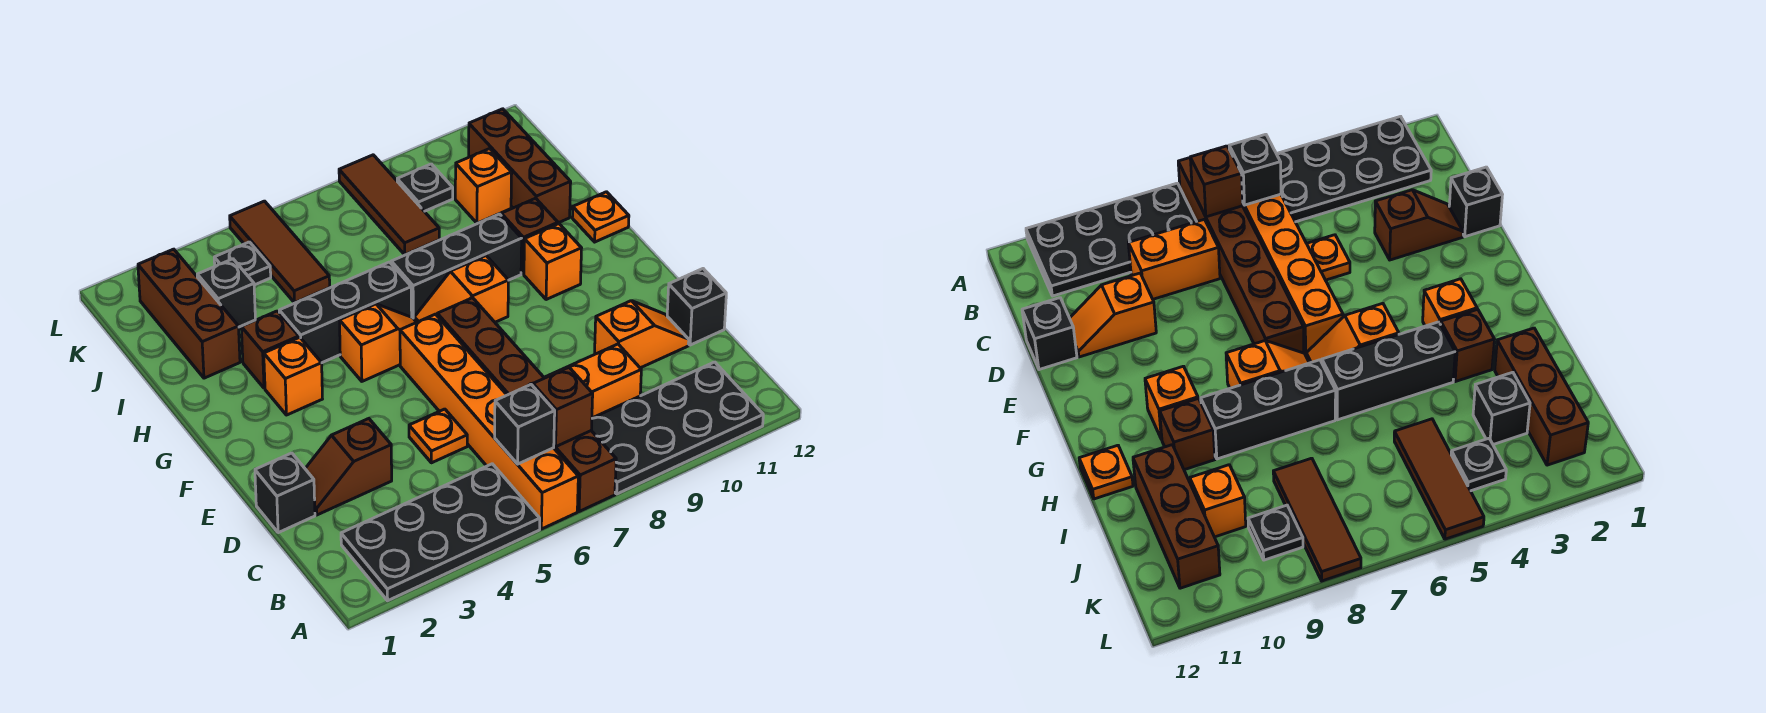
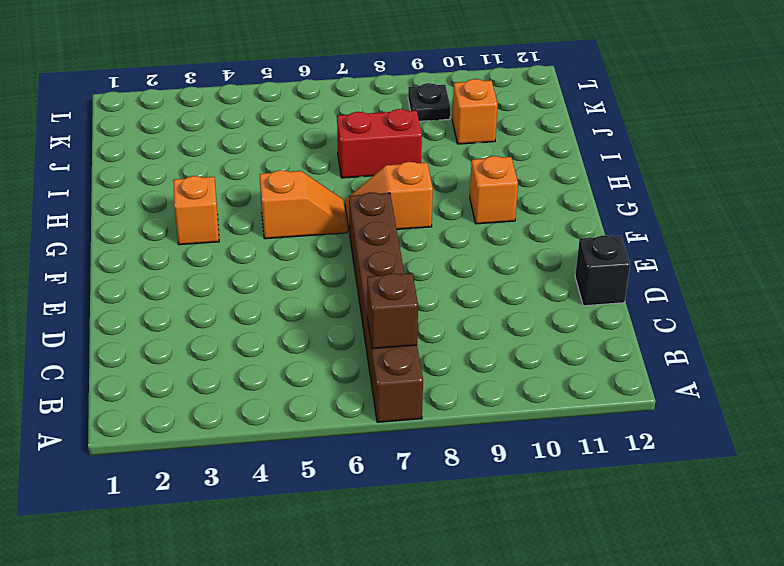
red 1x2 brick [337,109,422,178] -> none
none -> black 2x4 plate [341,464,540,601]
none -> orange 1x6 brick [400,314,578,529]
none -> black 2x4 plate [591,362,763,494]

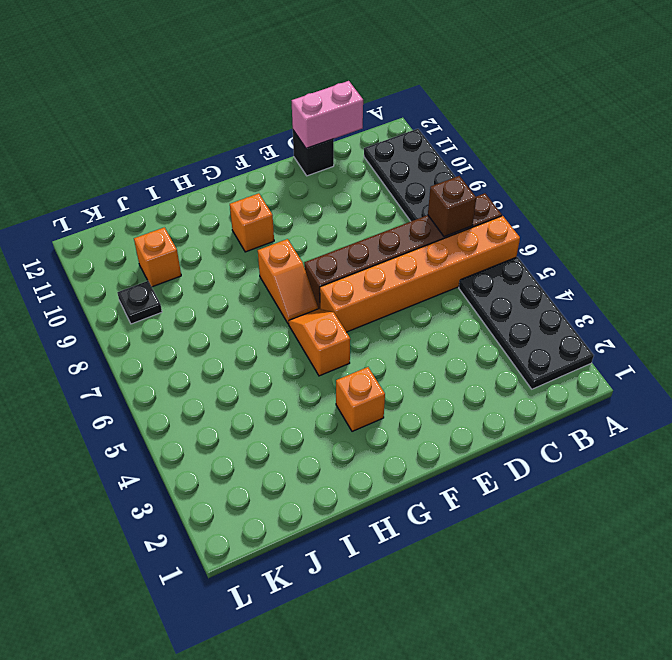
pink 1x2 brick [292,81,363,148] -> none
none -> orange 1x2 brick [546,344,641,418]
none -> black 1x1 brick [255,453,315,533]
none -> brown 1x2 slope [305,419,392,515]

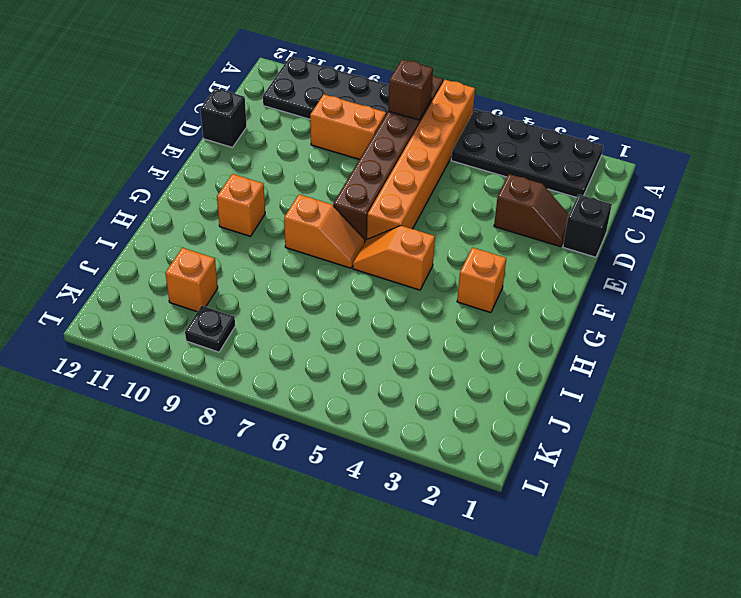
none -> orange 1x1 plate [409,409,467,463]
none -> orange 1x2 slope [595,301,689,368]
none -> brown 1x1 brick [241,311,299,388]

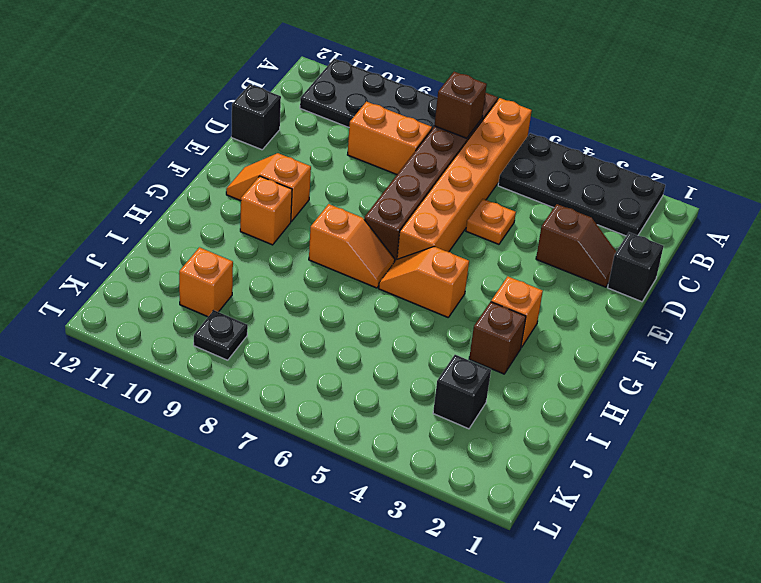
orange 1x2 slope [226,153,311,221] -> orange 1x2 slope moved to [595,301,689,368]
none -> black 1x3 brick [279,262,412,363]
none -> black 1x3 brick [391,214,522,319]
none -> brown 1x1 brick [501,198,558,274]

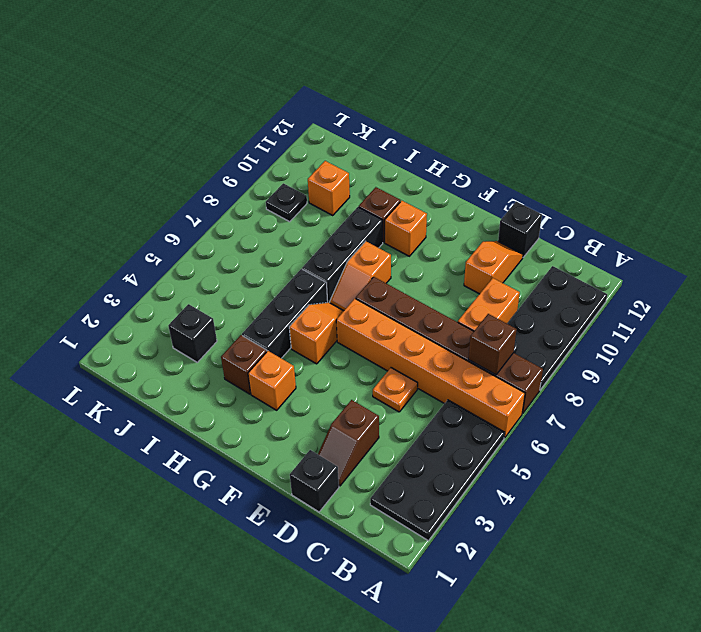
none -> orange 1x1 plate [572,192,629,242]
none -> brown 1x3 brick [138,249,240,378]
none -> brown 1x3 brick [469,109,571,223]

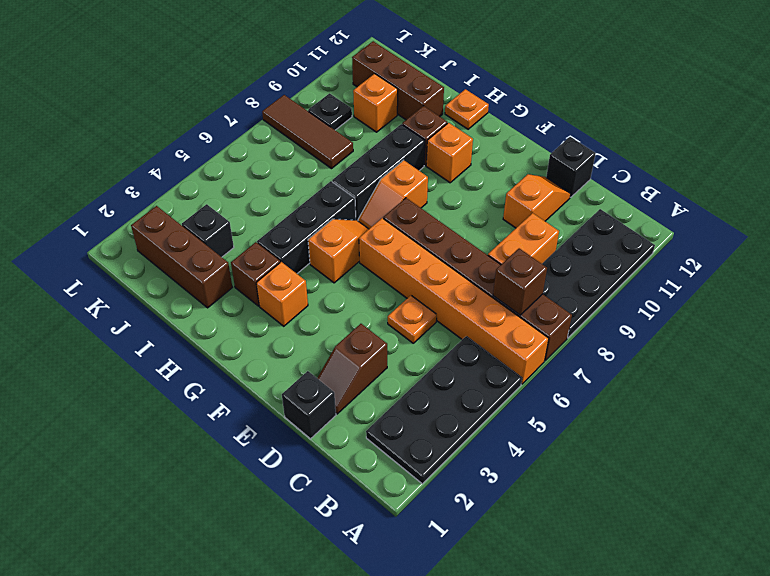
none -> brown 1x3 tile [230,201,330,303]
none -> black 1x1 plate [214,242,271,285]
none -> black 1x1 brick [495,385,555,464]

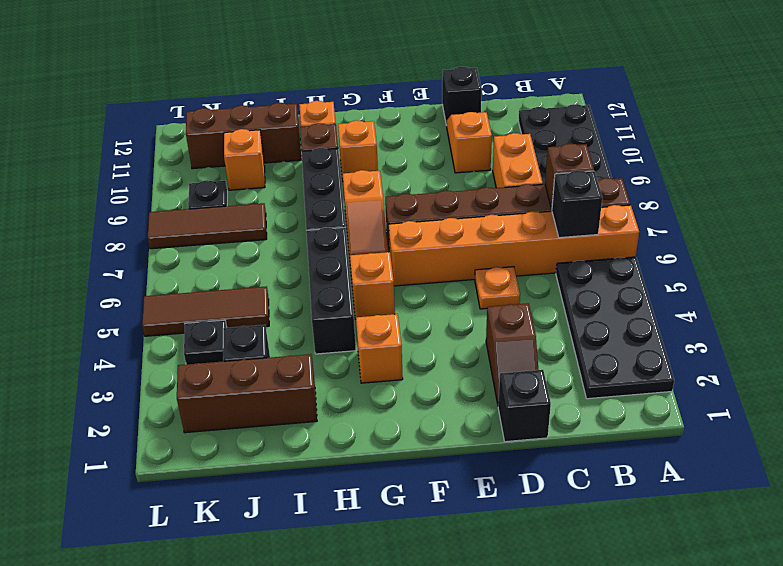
none -> brown 1x1 brick [241,311,299,388]

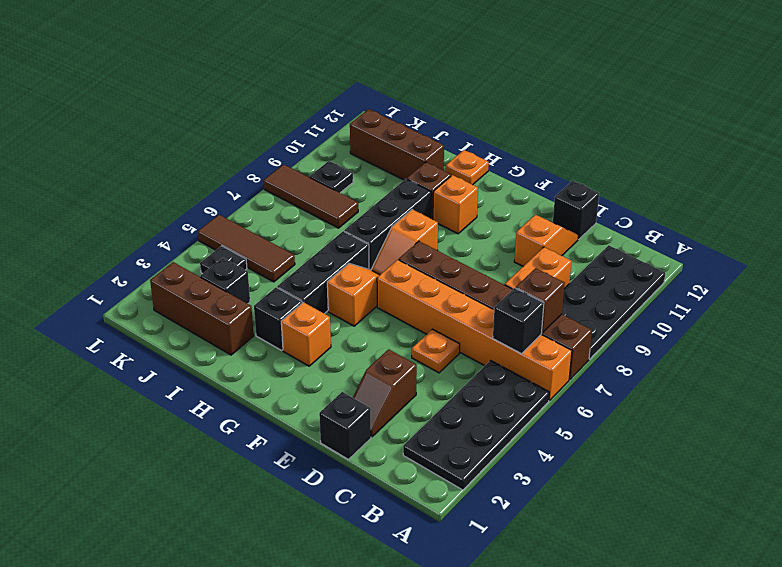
black 1x1 brick [254,287,302,350] -> brown 1x1 brick [241,311,299,388]
none -> orange 1x1 brick [455,149,512,223]

